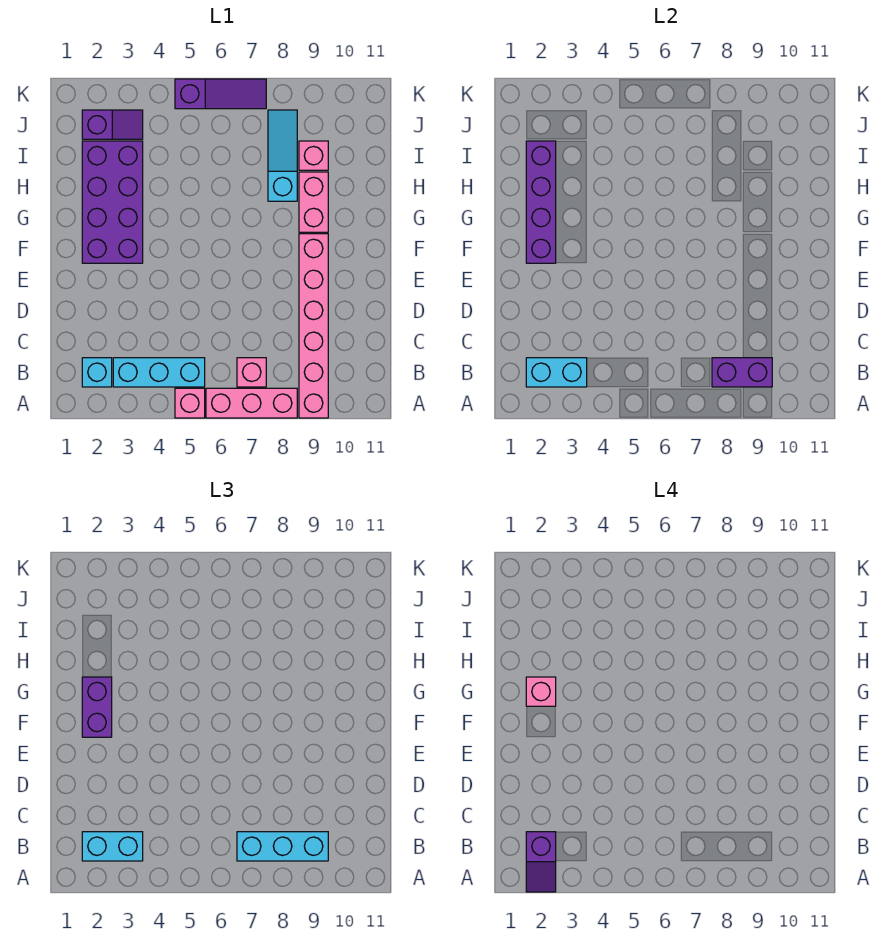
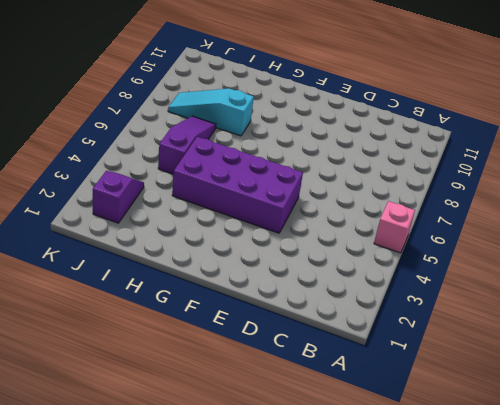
purple 2x4 brick [172,137,303,233] -> purple 2x4 brick moved to [82,141,143,263]
purple 1x3 slope [158,116,216,174] -> purple 1x3 slope moved to [175,79,266,109]
none -> pink 1x3 brick [206,388,297,418]
none -> pink 1x6 brick [299,234,328,418]
none -> cyan 1x1 brick [82,358,112,387]

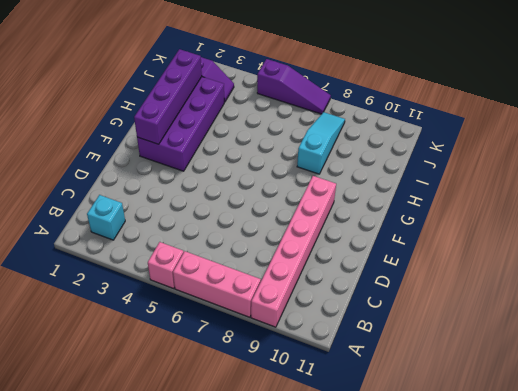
none -> cyan 1x3 brick [113,358,205,387]
none -> pink 1x1 brick [237,358,266,387]
none -> pink 1x2 brick [299,172,328,232]

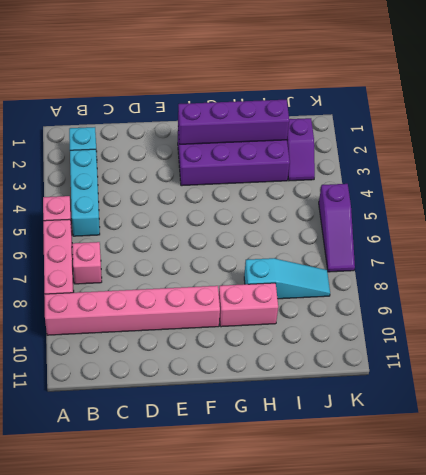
none -> pink 1x1 brick [299,141,328,170]
none -> cyan 1x2 brick [526,358,587,387]
none -> purple 1x2 brick [712,358,772,387]

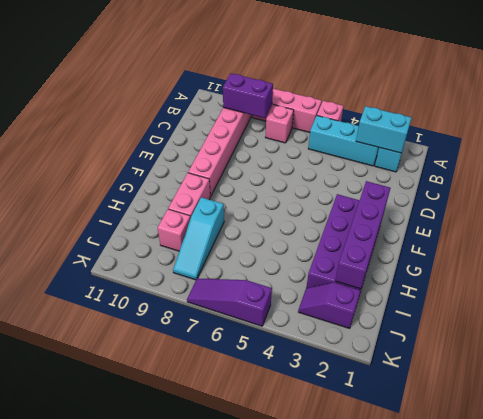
none -> cyan 1x2 brick [82,832,143,861]
none -> cyan 1x3 brick [237,832,328,861]
none -> purple 1x2 brick [82,677,112,737]

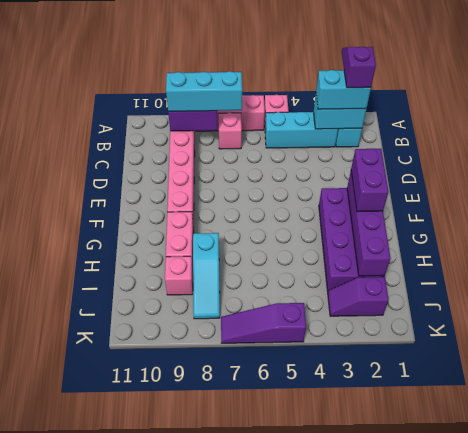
none -> pink 1x1 brick [526,677,556,706]

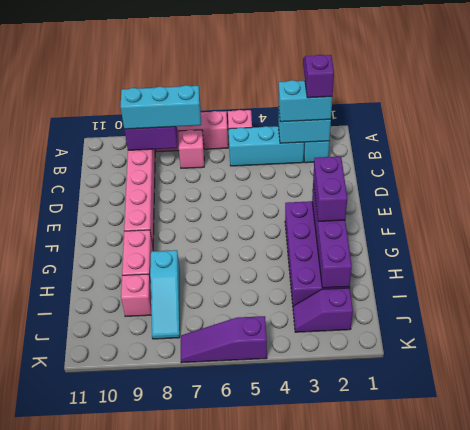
none -> pink 1x1 brick [526,677,556,706]

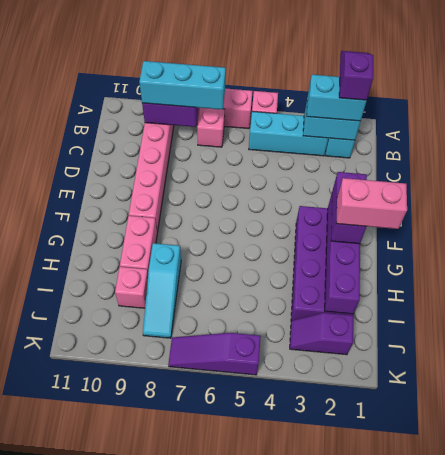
pink 1x2 brick [336,178,407,229] -> pink 1x1 brick [526,677,556,706]

